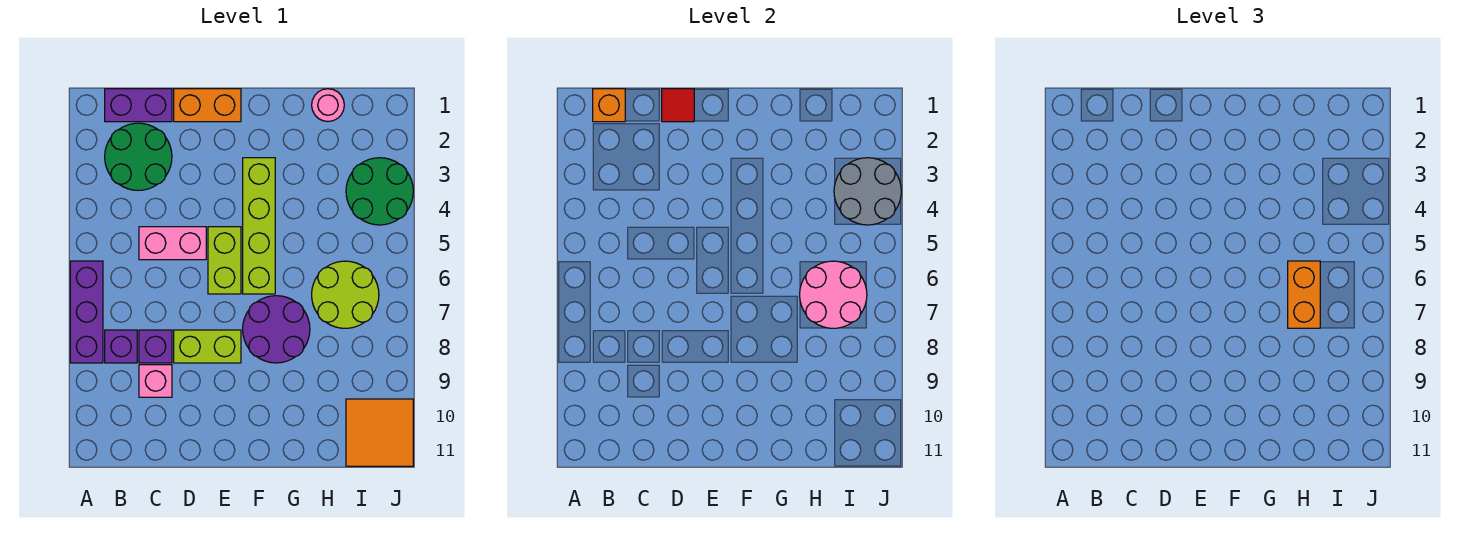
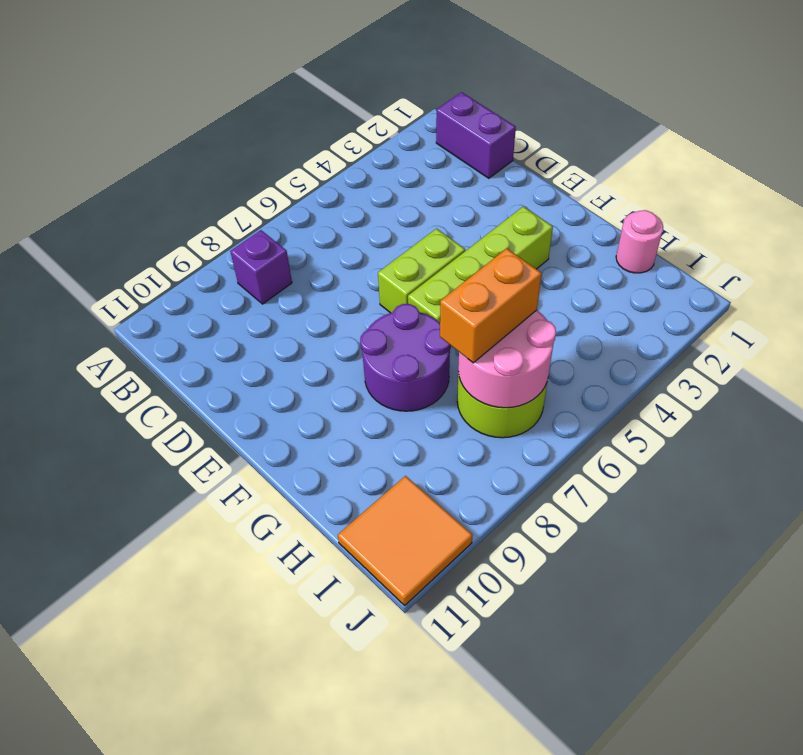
none -> purple 1x3 brick [70,261,103,363]
none -> green 2x2 round brick [105,123,172,191]
none -> pink 1x2 brick [139,227,206,260]

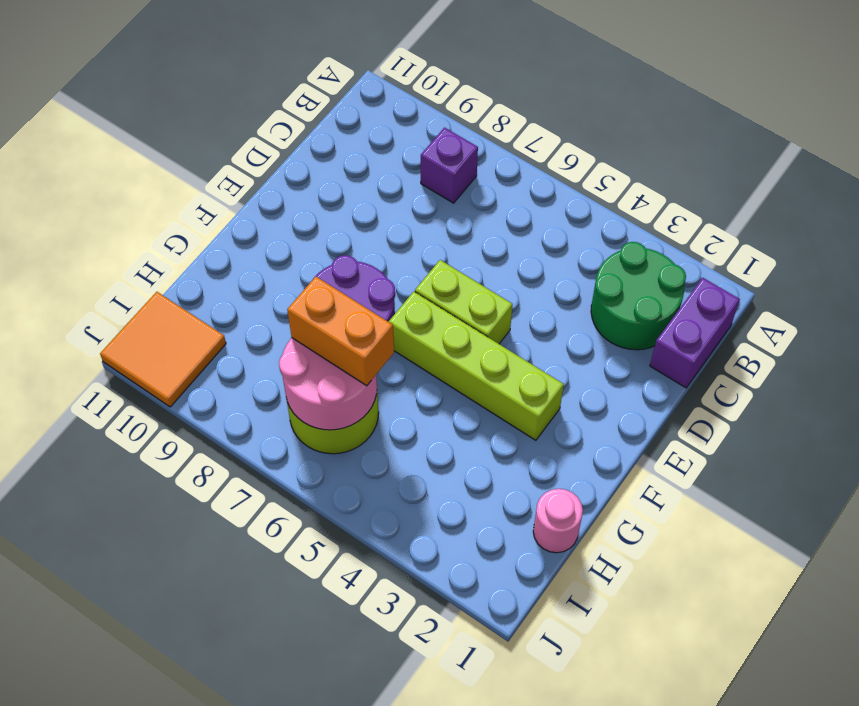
none -> purple 1x3 brick [70,261,103,363]
none -> pink 1x2 brick [139,227,206,260]
none -> purple 1x1 brick [139,330,172,363]

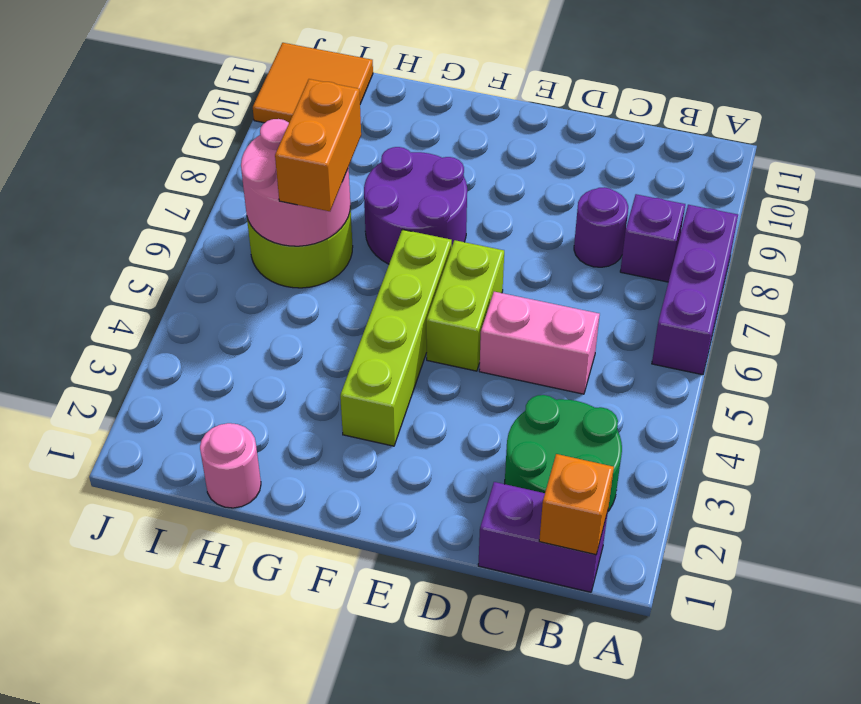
purple 1x1 round brick [574,187,628,267] -> purple 1x1 brick [139,330,172,363]
none -> pink 1x1 brick [139,365,172,397]
none -> orange 1x2 brick [174,89,241,122]
none -> lime 1x2 brick [174,330,241,363]

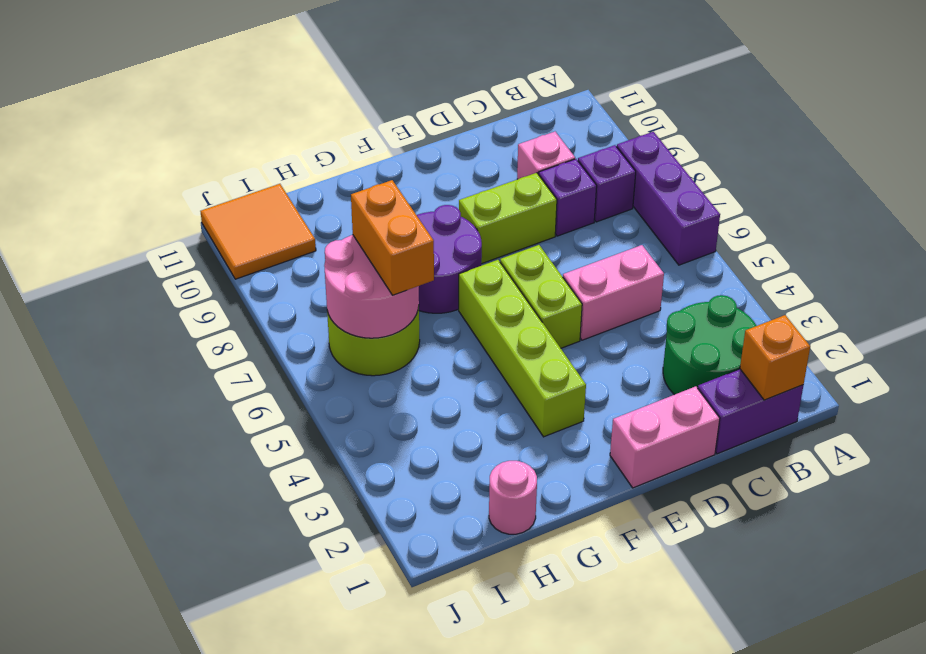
pink 1x2 brick [610,386,720,488] -> orange 1x2 brick [174,89,241,122]
none -> green 2x2 round brick [346,158,413,225]
none -> red 1x1 tile [662,89,694,122]
none -> grey 2x2 round brick [834,158,901,225]

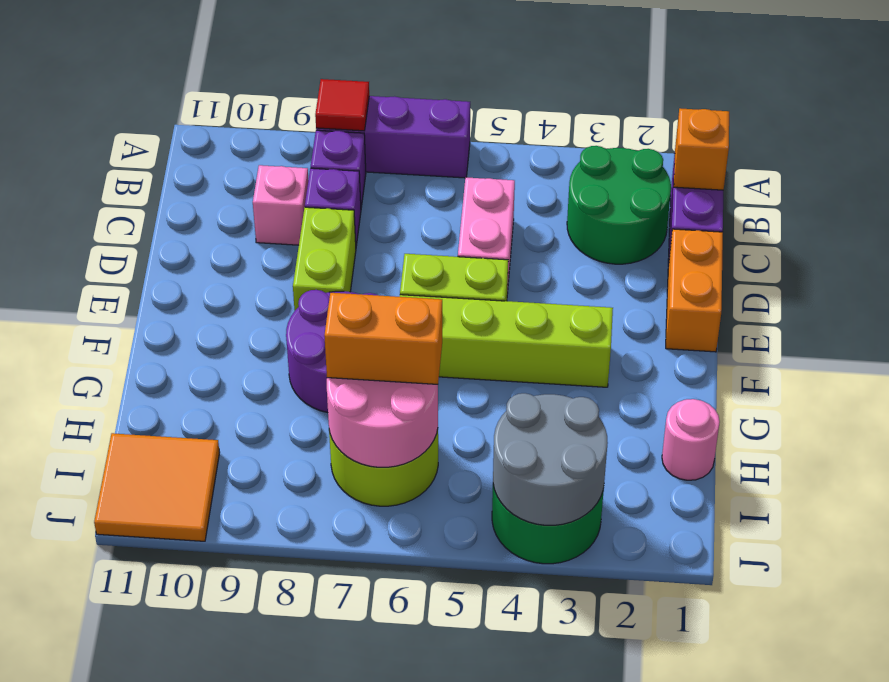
red 1x1 tile [315,79,369,131] -> red 1x1 tile moved to [662,89,694,122]

